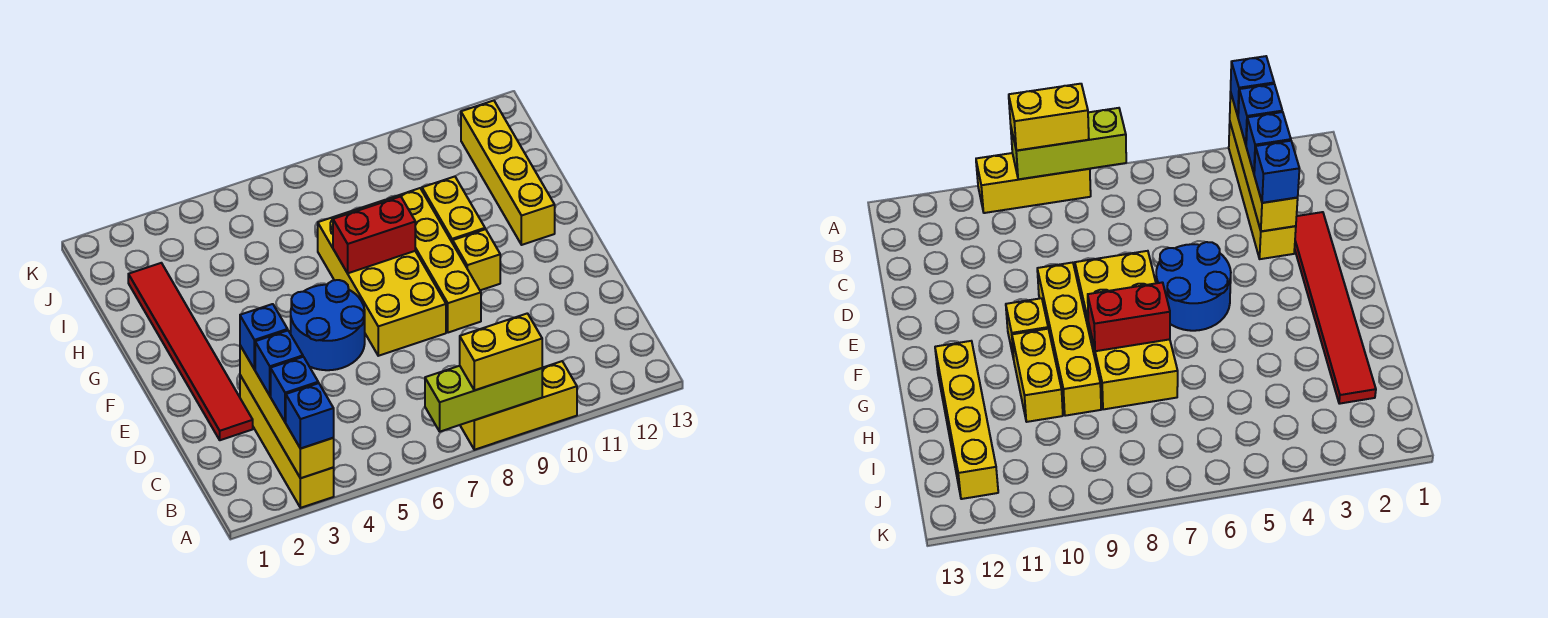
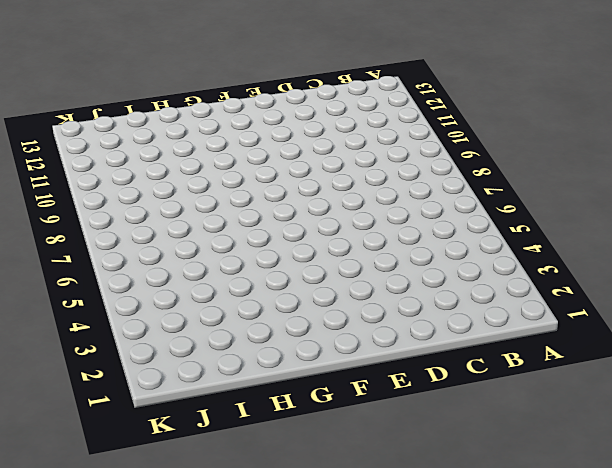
none -> yellow 1x4 brick [240,375,334,508]
none -> yellow 1x3 brick [460,361,577,450]
none -> red 1x6 tile [128,263,253,440]

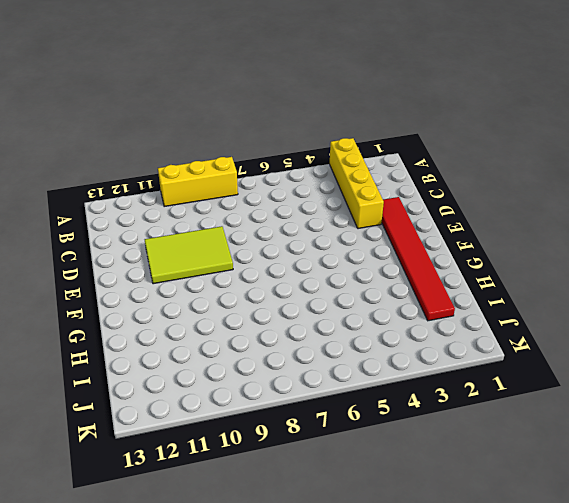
lime 2x3 tile [145,226,233,284] -> yellow 1x4 brick [387,188,481,333]
none -> blue 2x2 round brick [291,280,365,370]
none -> yellow 2x4 brick [318,200,446,356]
none -> yellow 1x1 brick [453,229,500,290]

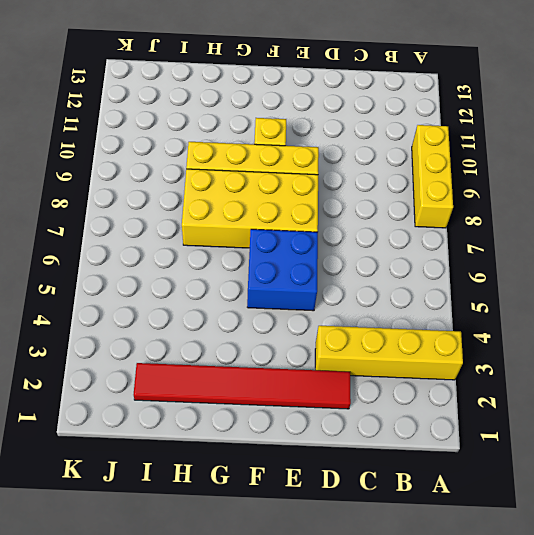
blue 2x2 brick [247,229,318,311] -> blue 2x2 round brick [291,280,365,370]
none -> yellow 1x2 brick [422,177,485,243]
none -> yellow 1x4 brick [461,101,555,245]
none -> yellow 1x4 brick [240,346,334,478]

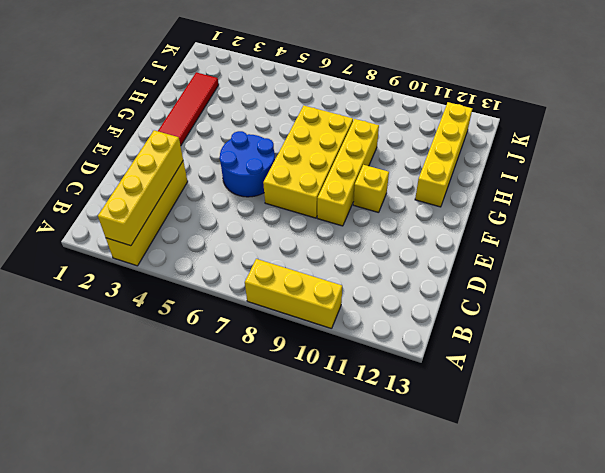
none -> yellow 1x2 brick [422,177,485,243]
none -> lime 1x3 brick [425,366,542,432]
none -> red 1x2 brick [333,196,415,273]

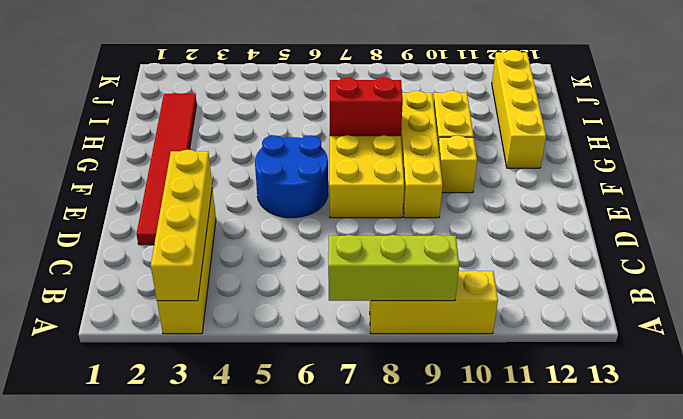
none -> blue 1x1 brick [286,383,334,449]
none -> yellow 1x2 brick [460,313,542,390]
none -> blue 1x1 brick [271,357,318,422]

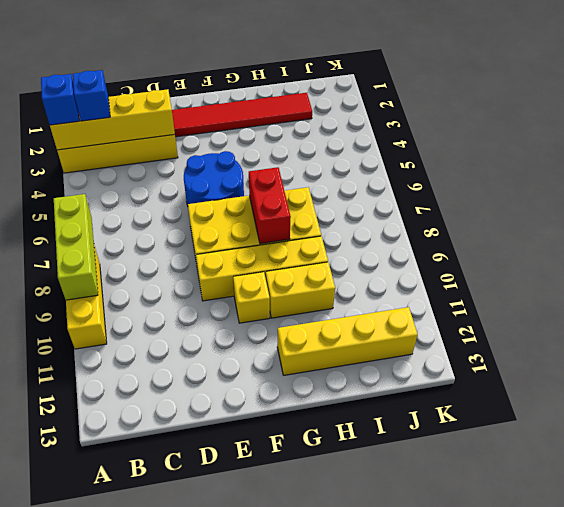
none -> yellow 1x2 brick [460,313,542,390]
none -> blue 1x1 brick [255,331,303,396]
none -> blue 1x1 brick [240,304,288,369]

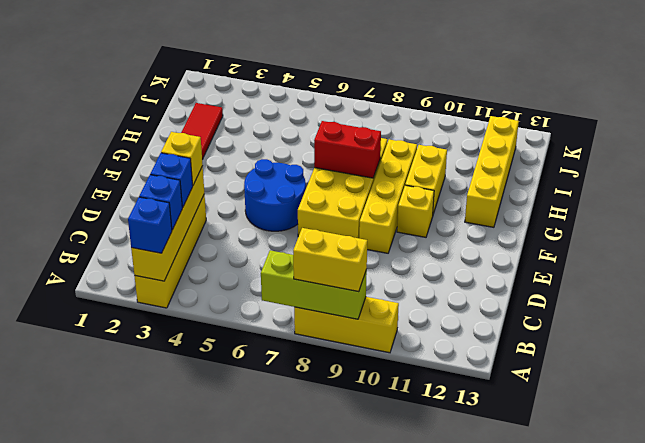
yellow 1x1 brick [161,132,203,185] -> blue 1x1 brick [240,304,288,369]

